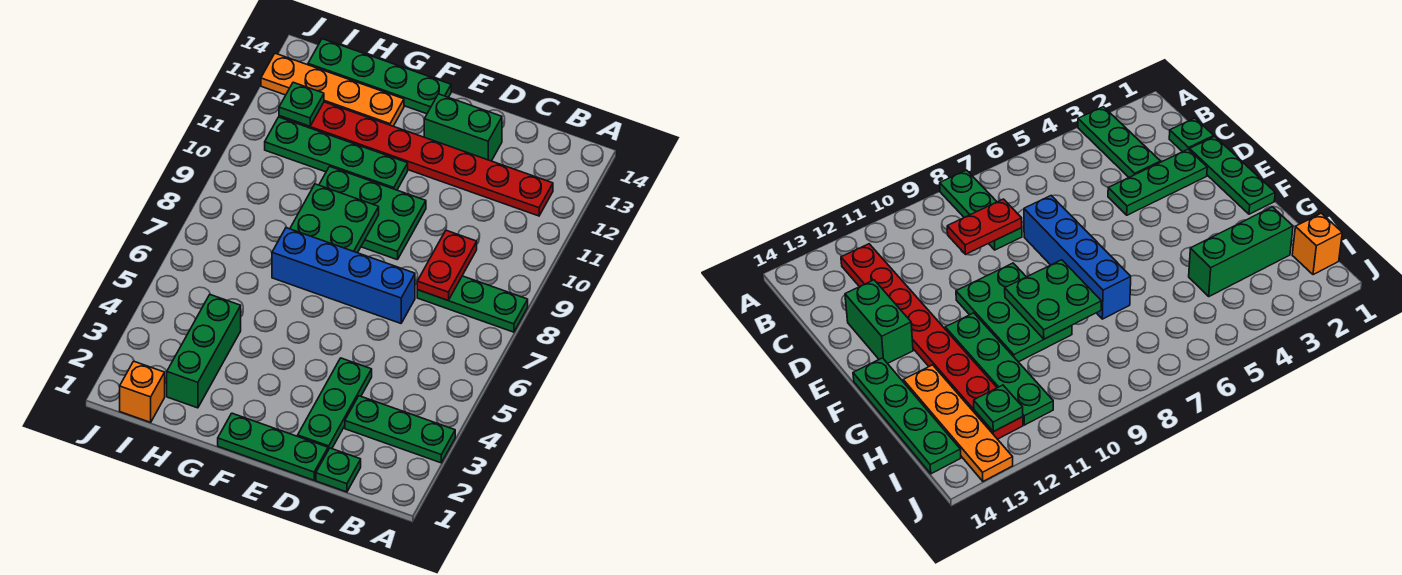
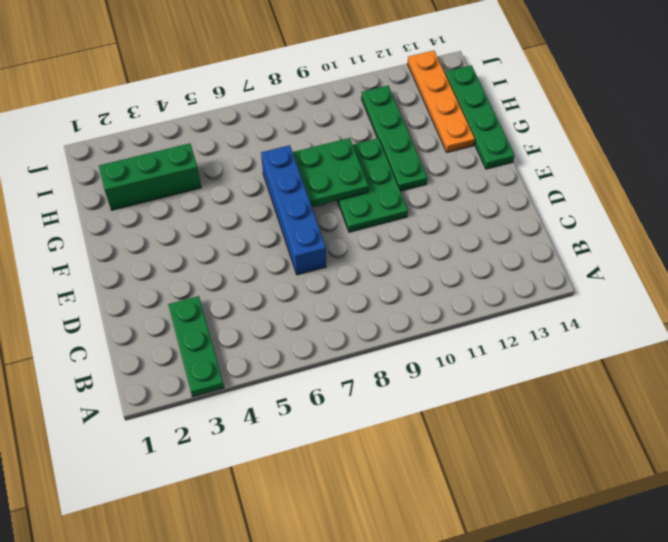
none -> green 1x3 plate [417,276,528,332]
none -> red 1x8 plate [279,102,553,216]
none -> green 1x1 plate [316,448,361,492]

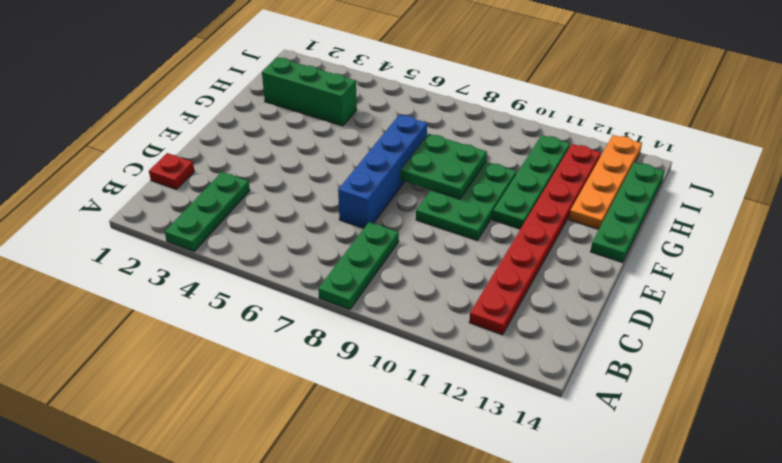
red 1x1 plate [149,153,194,189] -> green 1x1 plate [316,448,361,492]
none -> green 1x3 plate [218,413,328,480]
none -> green 1x3 plate [298,358,372,450]
none -> green 1x2 brick [424,94,502,161]

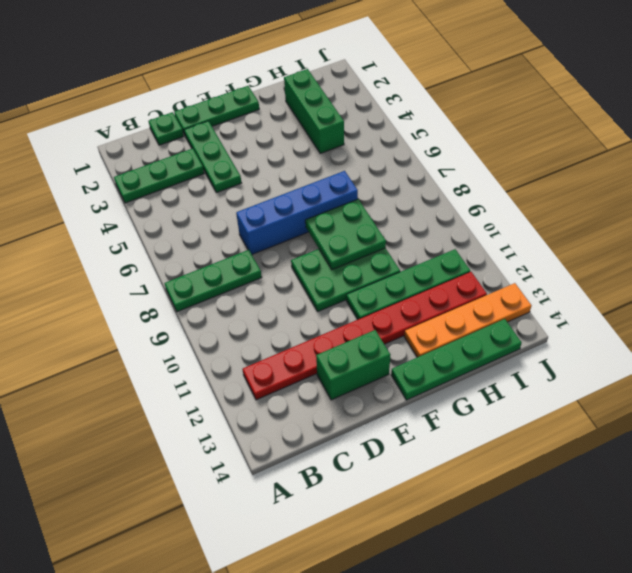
none -> orange 1x1 brick [120,361,165,422]
none -> red 1x2 plate [417,230,477,300]
none -> green 1x1 plate [279,82,324,126]

